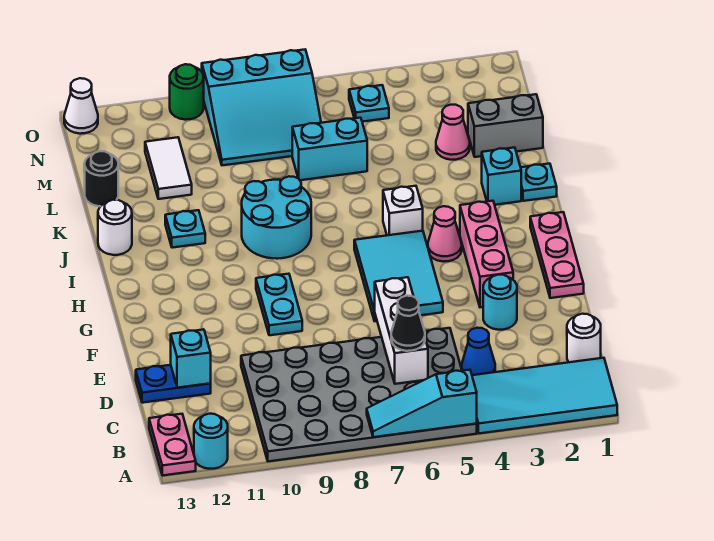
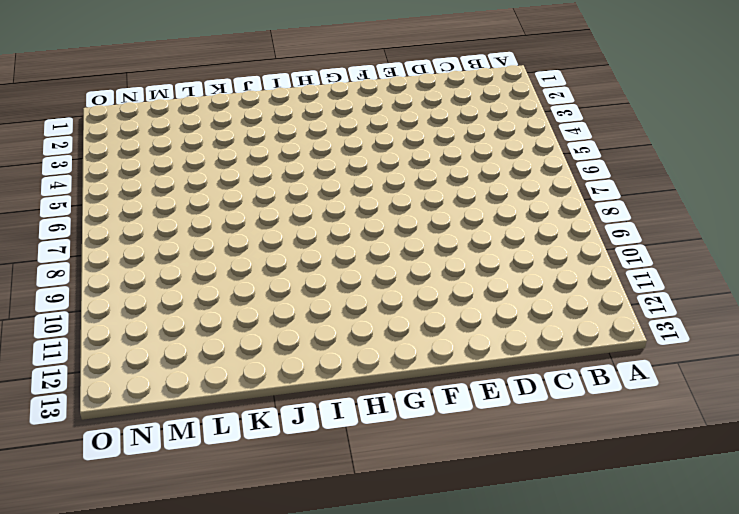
none -> cyan 2x4 tile [472,358,617,433]
none -> grey 4x6 plate [241,328,477,461]
none -> cyan 1x1 round brick [194,414,228,469]
none -> pink 1x2 plate [149,414,196,476]

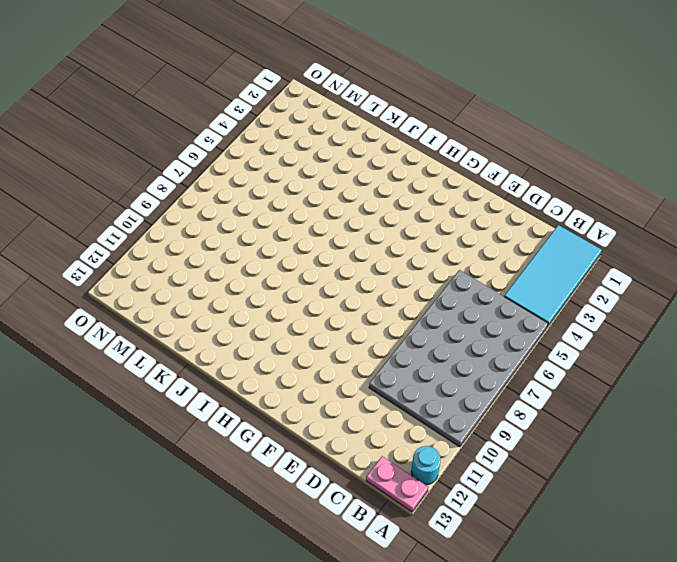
none -> white 1x1 round brick [567,314,601,362]
none -> blue 1x1 cone [462,328,495,375]
none -> blue 1x2 plate [136,365,211,403]
none -> cyan 1x1 round brick [483,275,517,330]

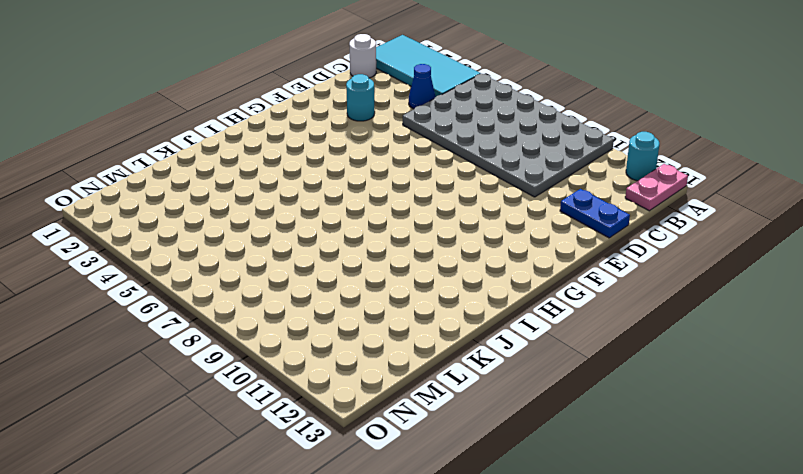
none -> pink 1x3 plate [530,212,584,298]
none -> pink 1x3 brick [460,201,513,307]
none -> cyan 2x3 tile [354,231,443,321]
none -> cyan 1x2 plate [256,274,302,335]

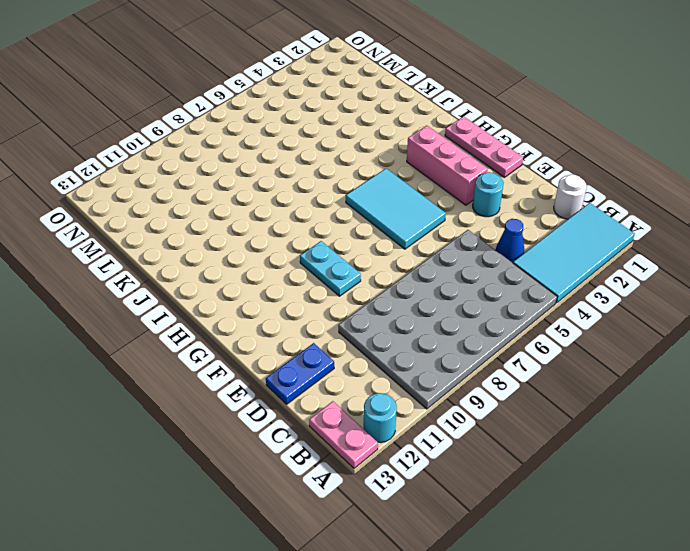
none -> pink 1x1 cone [428,206,462,261]
none -> white 1x1 brick [383,186,423,235]
none -> cyan 2x2 round brick [242,176,311,259]
none -> cyan 1x1 plate [521,164,557,201]

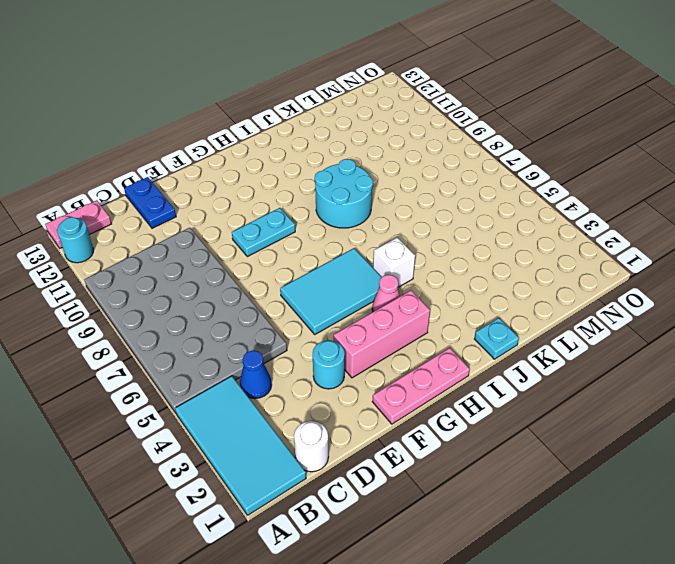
none -> cyan 1x1 brick [482,148,521,205]
none -> cyan 1x1 plate [165,210,205,248]
none -> white 1x1 round brick [98,200,132,255]
none -> grey 1x2 brick [468,94,543,157]

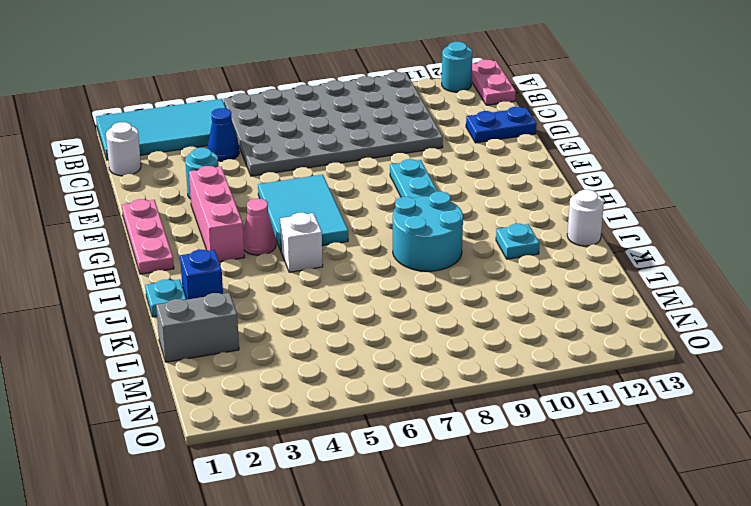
blue 1x1 brick [180,249,223,300] -> cyan 1x1 brick [482,148,521,205]
none -> pink 1x1 cone [436,105,470,160]
none -> cyan 1x2 brick [292,118,367,180]
none -> white 1x2 tile [145,137,192,199]
none -> black 1x1 round brick [85,151,118,206]

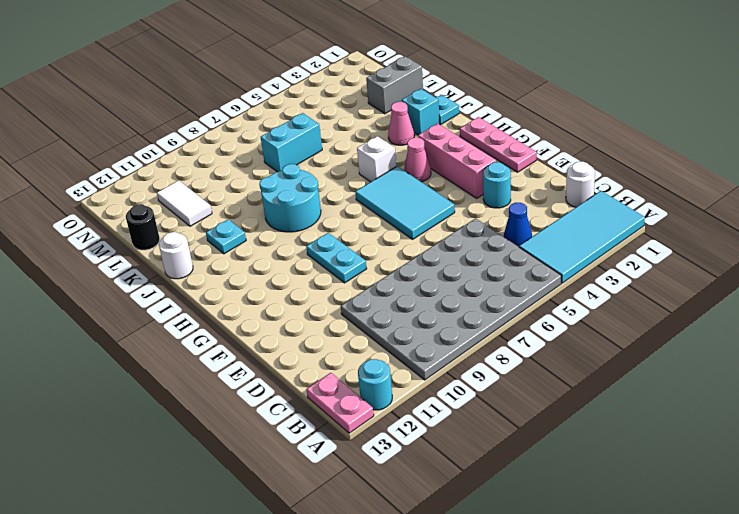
pink 1x1 cone [388,102,414,145] -> pink 1x1 cone moved to [436,105,470,160]
none -> blue 1x2 plate [136,365,211,403]
none -> cyan 3x3 slope [202,50,321,165]
none -> cyan 1x1 plate [349,85,389,122]
none -> green 1x1 round brick [170,64,204,120]

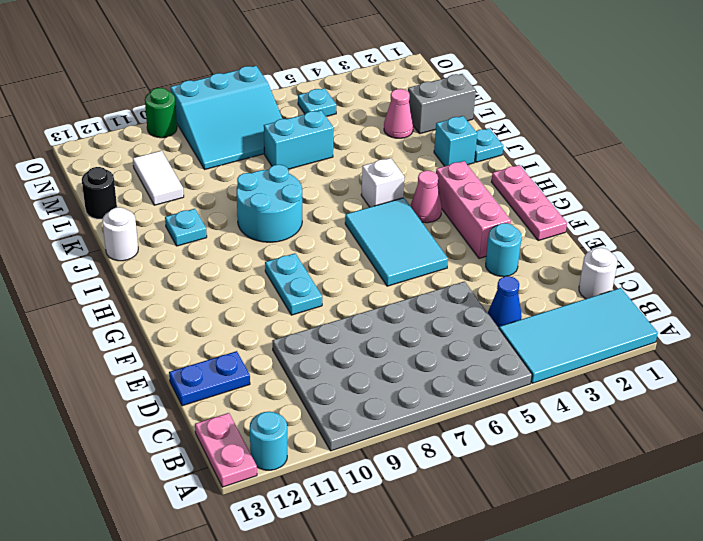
none -> white 1x1 cone [64,78,98,134]
none -> cyan 1x3 slope [367,370,477,437]
none -> white 1x3 brick [374,277,428,384]
none -> cyan 1x1 brick [171,330,211,388]

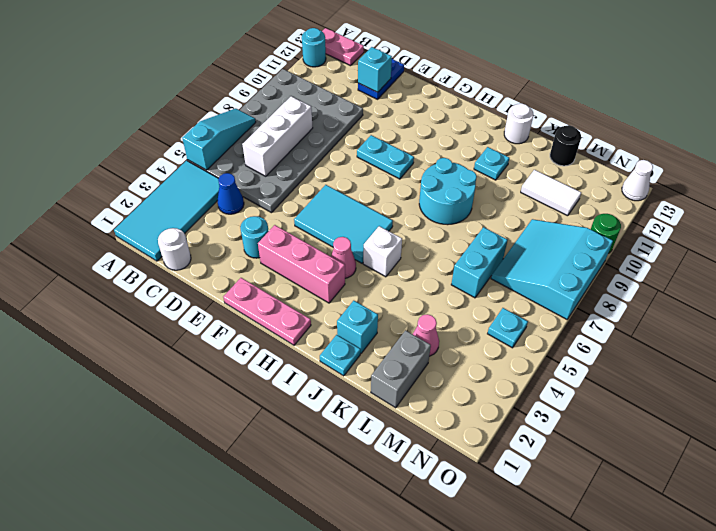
white 1x3 brick [242,96,313,176] -> white 1x3 brick turned to [374,277,428,384]
none -> black 1x1 cone [391,296,425,351]

